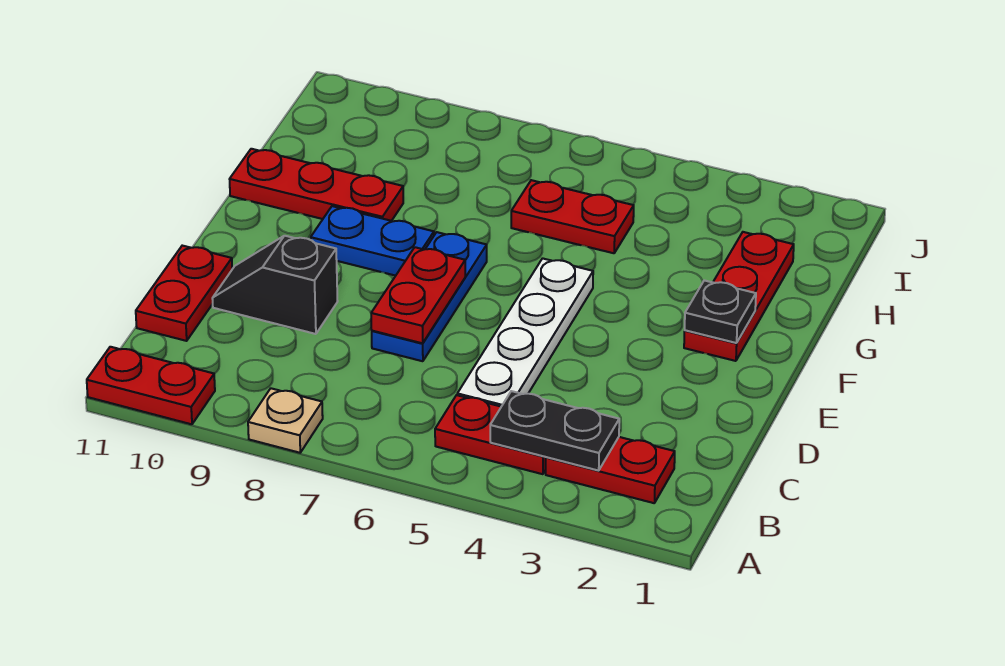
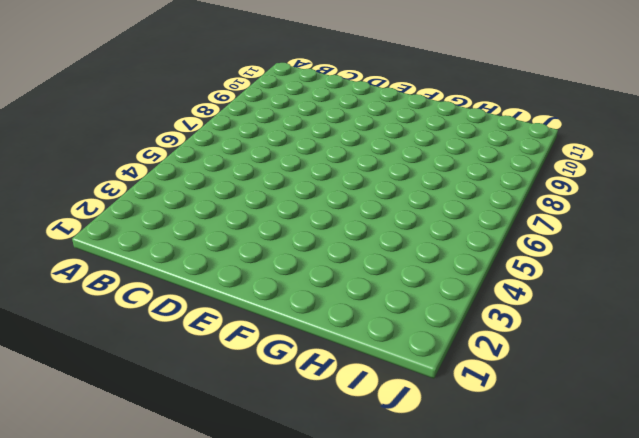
none -> tan 1x1 plate [248,388,323,453]
none -> red 1x2 plate [87,347,215,424]
none -> red 1x2 plate [546,437,675,503]

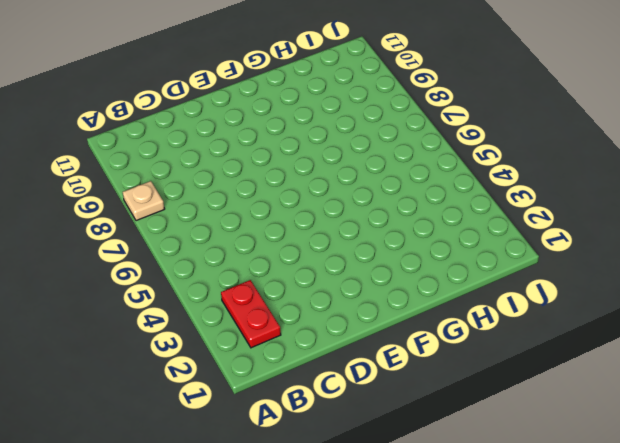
none -> red 1x2 plate [87,347,215,424]
none -> red 1x2 plate [435,395,546,474]
none -> white 1x4 plate [457,258,593,407]

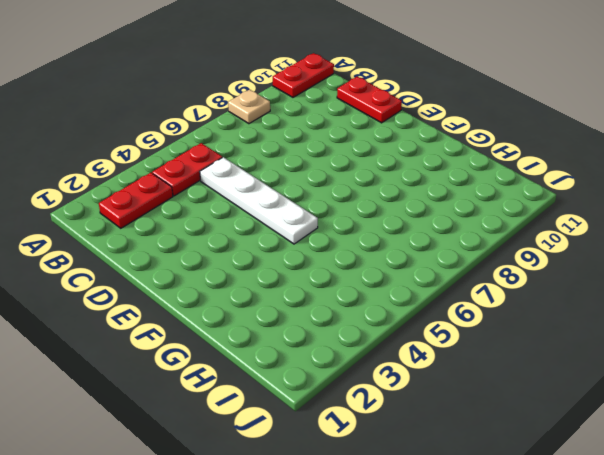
none -> blue 1x3 plate [372,232,487,361]
none -> black 1x2 slope [212,236,338,334]
none -> red 1x3 plate [684,232,794,361]

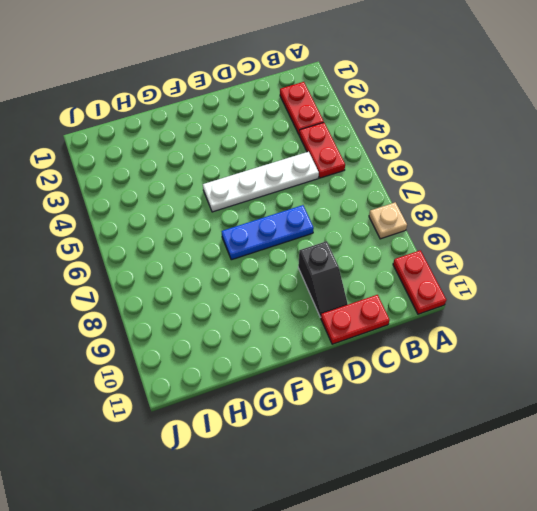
none -> red 1x3 plate [684,232,794,361]
none -> blue 1x2 plate [311,206,434,276]
none -> red 1x3 plate [230,149,403,221]

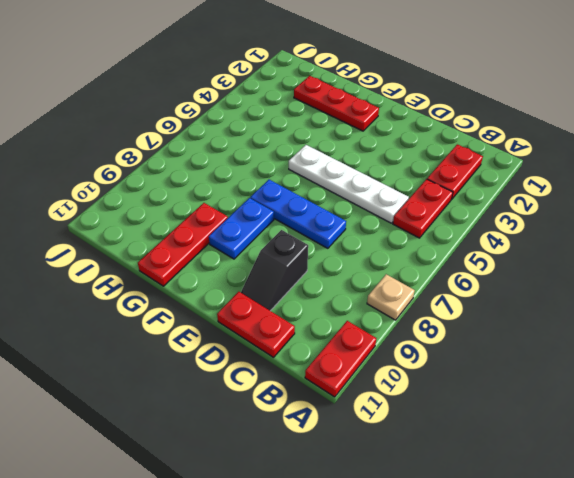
none -> red 1x2 plate [511,180,634,253]
none -> black 1x2 plate [490,391,619,471]
none -> red 1x2 plate [371,247,465,343]

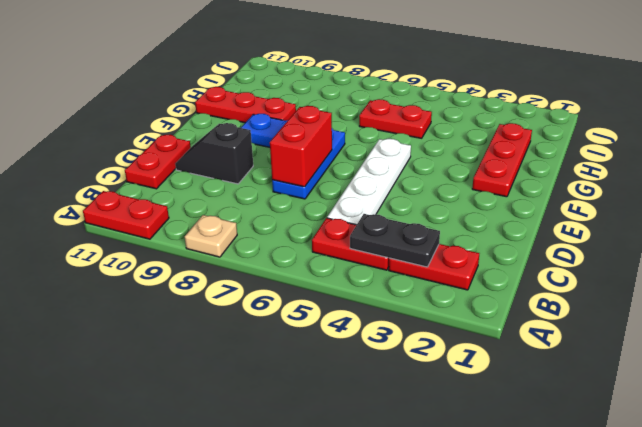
red 1x2 brick [270,106,332,187] -> red 1x2 plate [371,247,465,343]
none -> black 1x1 plate [685,280,756,343]

